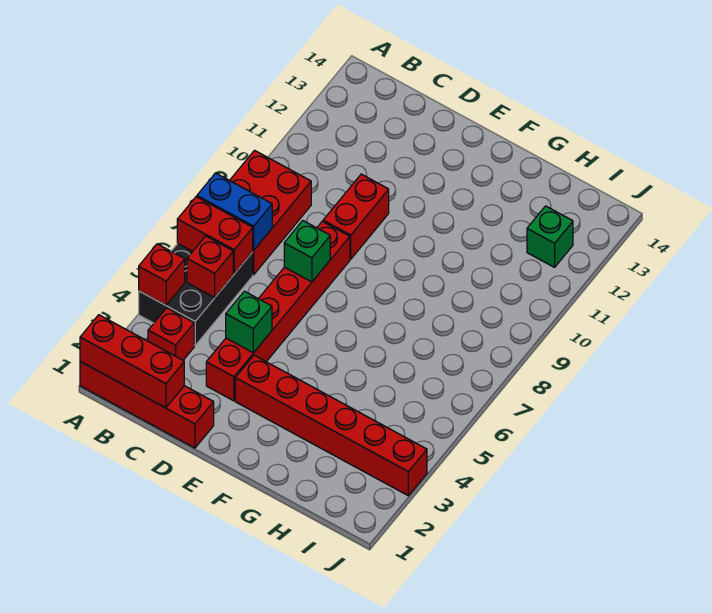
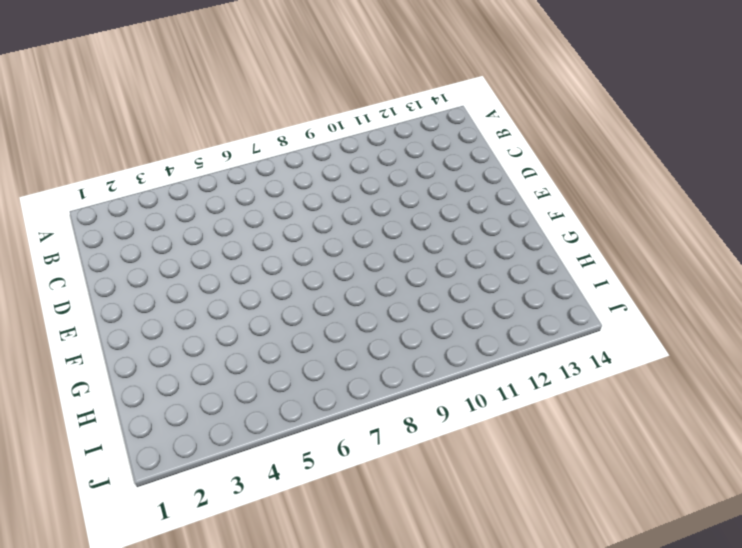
none -> red 1x4 brick [80,362,214,448]
none -> black 2x3 brick [139,243,253,345]
none -> red 2x3 brick [230,150,311,275]

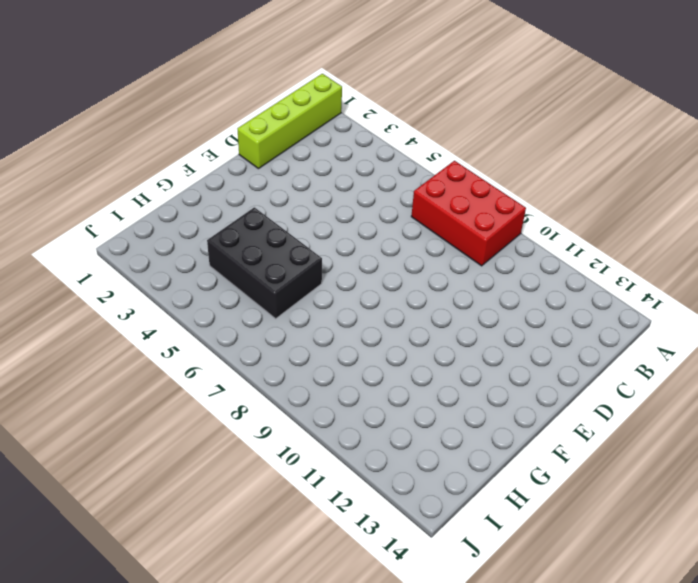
lime 1x4 brick [238,74,342,169] -> red 1x4 brick [80,362,214,448]
black 2x3 brick [207,207,322,319] -> black 2x3 brick moved to [139,243,253,345]
none -> red 1x1 brick [148,308,194,360]
none -> red 1x6 brick [206,221,350,401]
none -> red 1x2 brick [323,174,389,259]

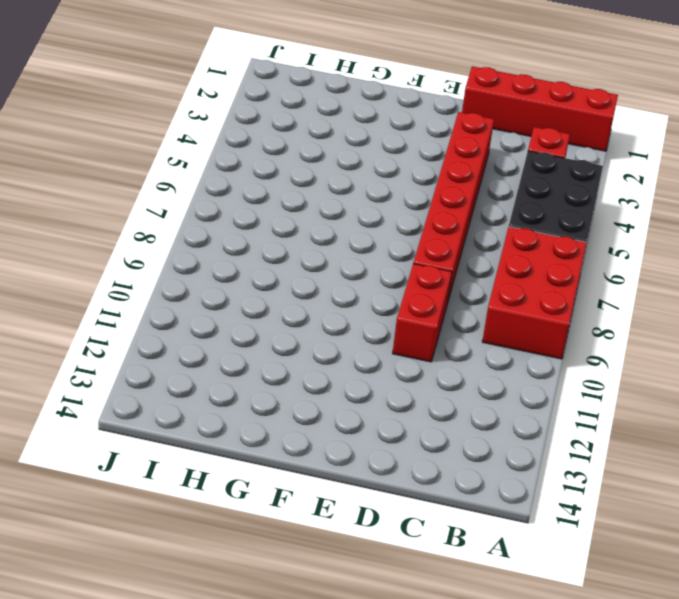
none -> red 1x6 brick [235,355,427,496]
none -> green 1x1 brick [527,206,573,267]
none -> red 1x3 brick [80,315,184,408]

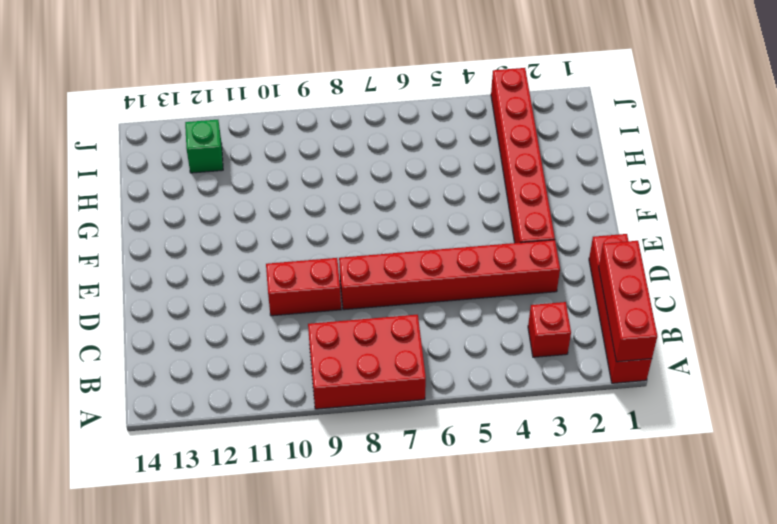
none -> black 2x3 brick [139,243,253,345]
none -> red 1x1 brick [139,244,185,305]
none -> red 1x2 brick [177,197,253,274]

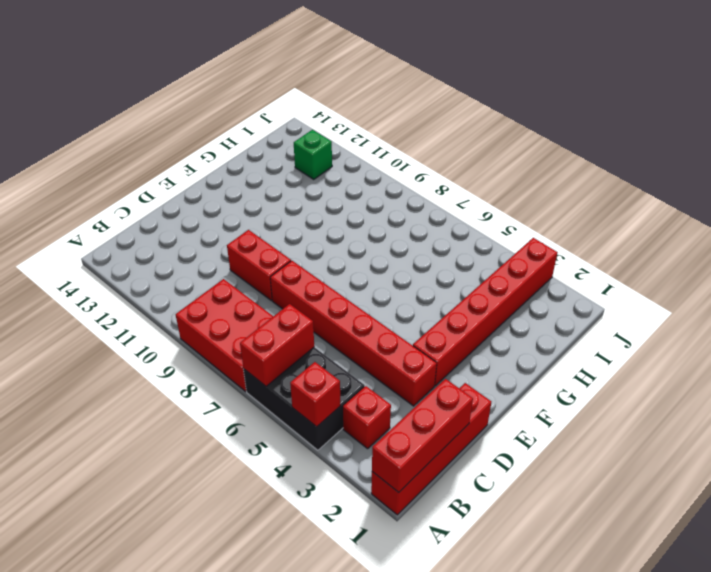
none -> blue 1x2 brick [197,173,272,250]
none -> red 1x1 brick [187,236,233,297]
none -> green 1x1 brick [226,291,272,353]

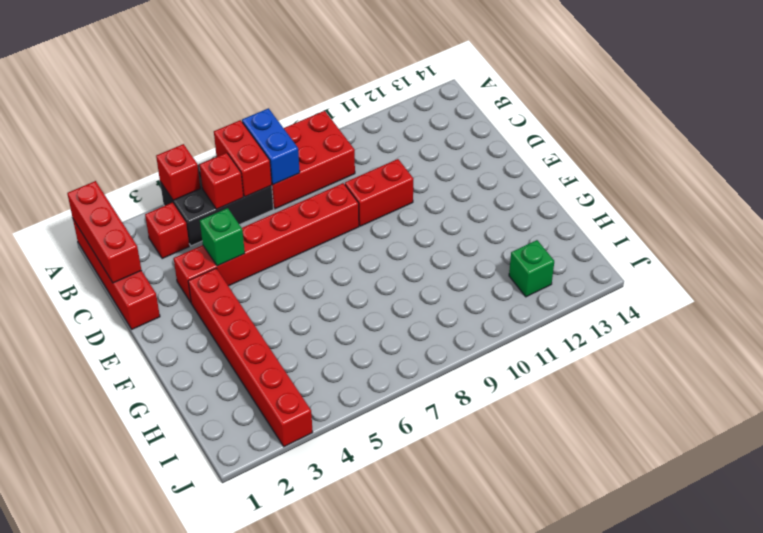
none -> green 1x1 brick [284,221,330,282]

